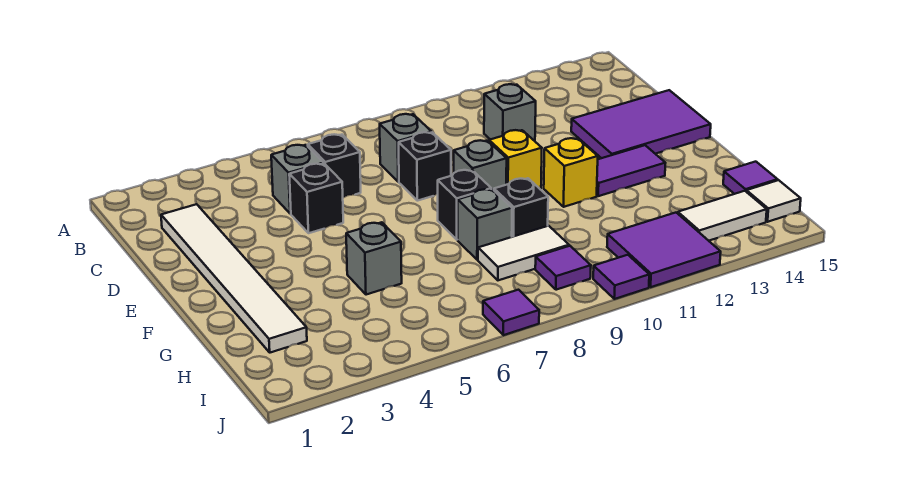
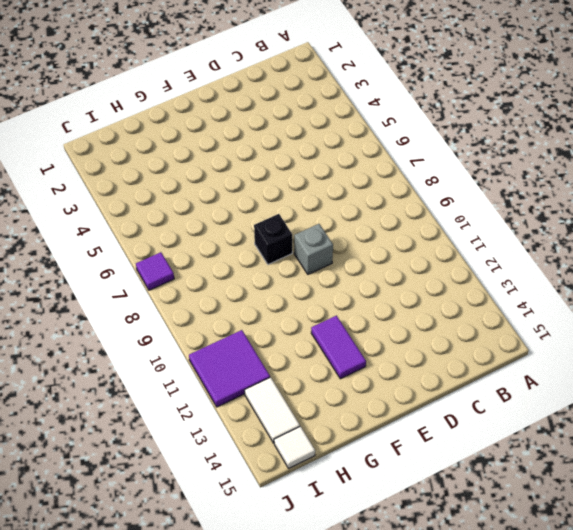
none -> white 1x6 tile [161,204,307,353]
none -> grey 1x1 brick [271,145,324,214]
none -> black 1x1 brick [308,134,361,198]

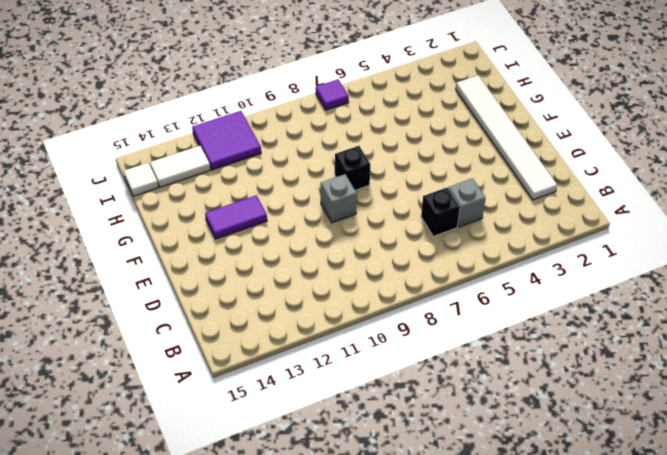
none -> grey 1x1 brick [380,114,431,182]
none -> grey 1x1 brick [484,84,536,141]
none -> black 1x1 brick [289,164,343,233]

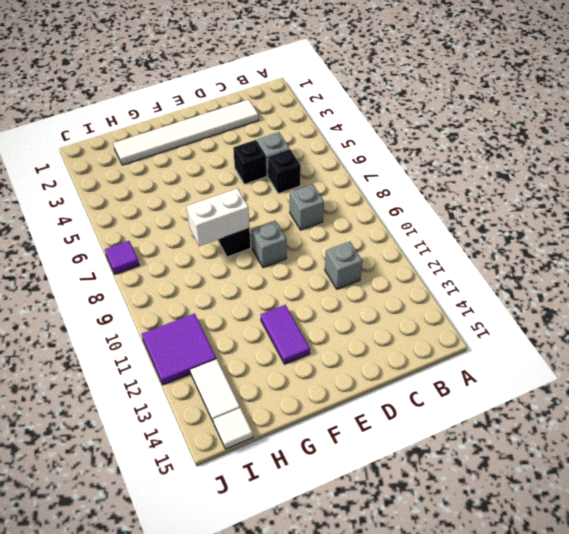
white 1x2 brick [186,188,250,246] -> none
none -> black 1x1 brick [399,132,451,201]
none -> purple 2x3 tile [571,90,711,158]
none -> yellow 1x1 brick [489,130,542,189]

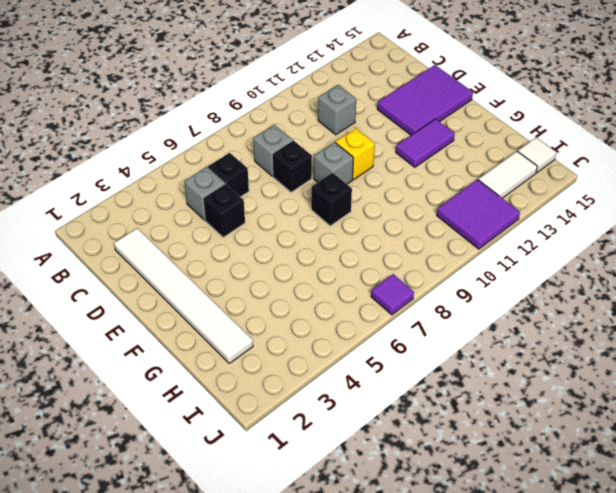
none -> yellow 1x1 brick [544,138,598,207]
none -> grey 1x1 brick [346,222,402,295]
none -> grey 1x1 brick [458,189,512,260]

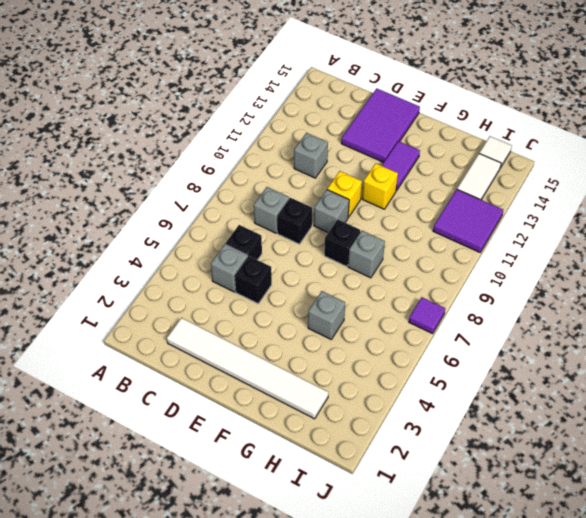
none -> black 1x1 brick [494,178,548,237]
none -> white 1x2 tile [478,226,569,280]
none -> purple 1x1 tile [723,162,778,194]

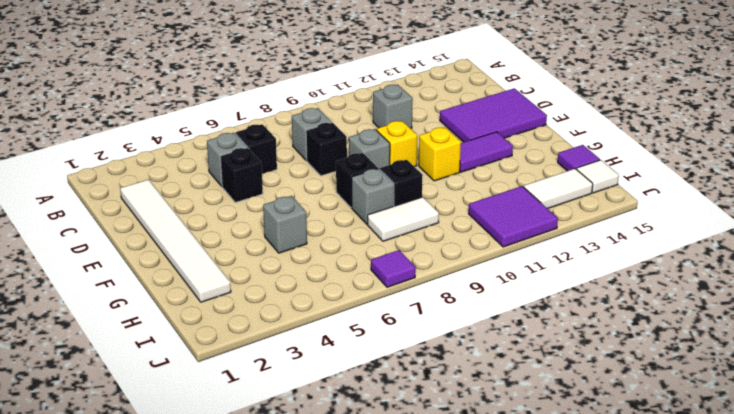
none -> purple 1x1 tile [535,246,591,290]
none -> purple 1x1 tile [593,255,649,299]

